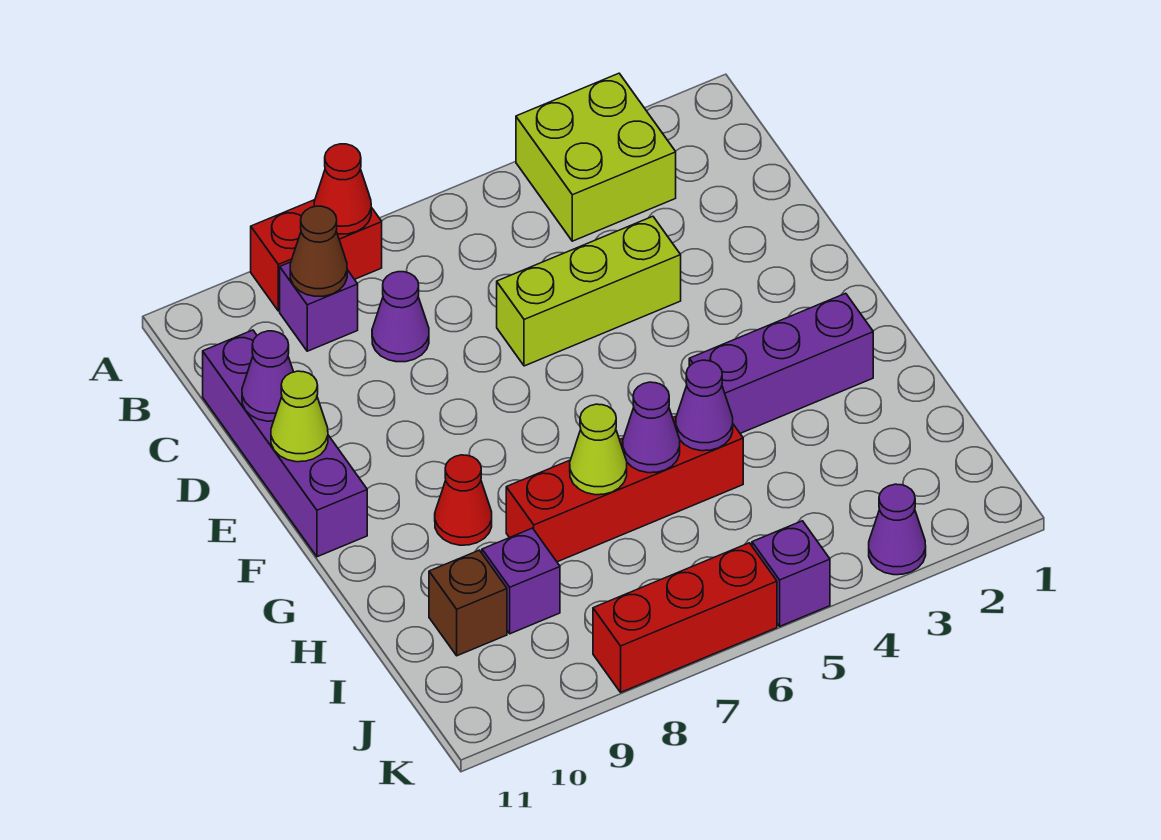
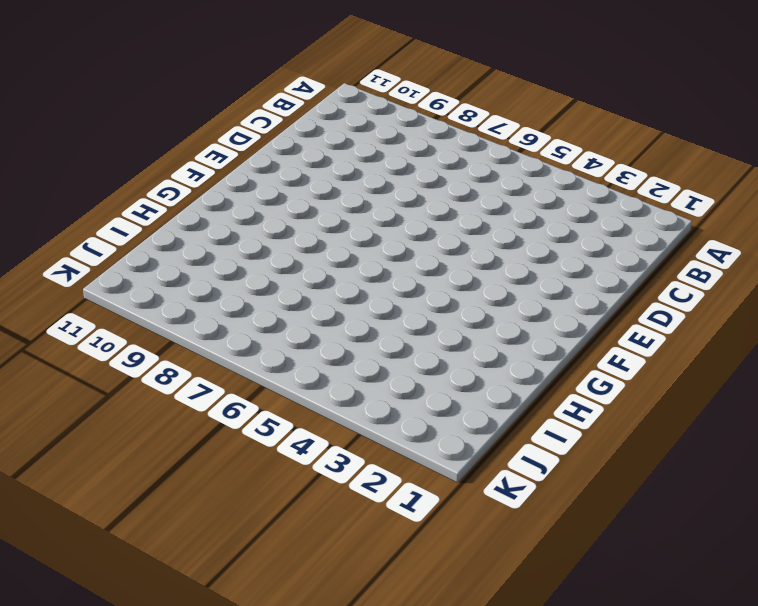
none -> lime 2x2 brick [516,73,676,241]
none -> red 1x2 brick [251,200,382,311]
none -> purple 1x1 brick [280,262,358,351]

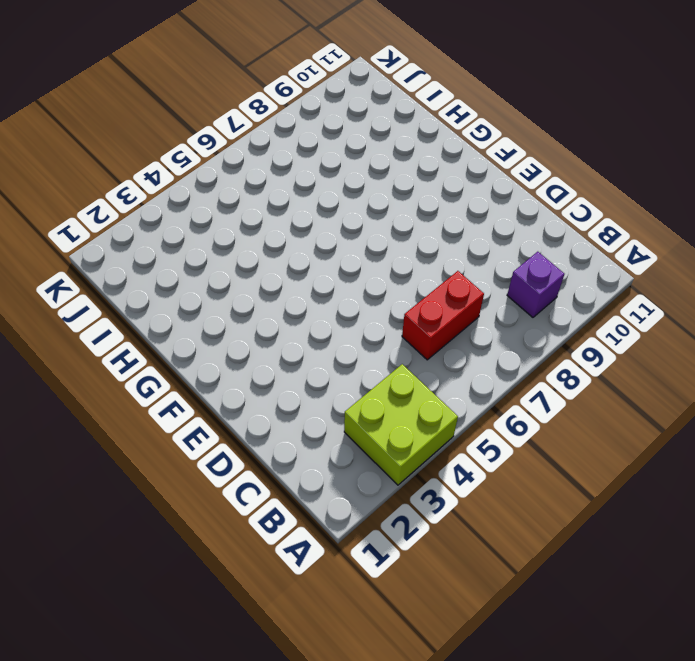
red 1x2 brick [402,271,484,360] -> red 1x2 brick moved to [251,200,382,311]
none -> purple 1x1 cone [372,272,429,362]
none -> purple 1x4 brick [203,330,367,557]
none -> lime 1x3 brick [497,216,681,366]

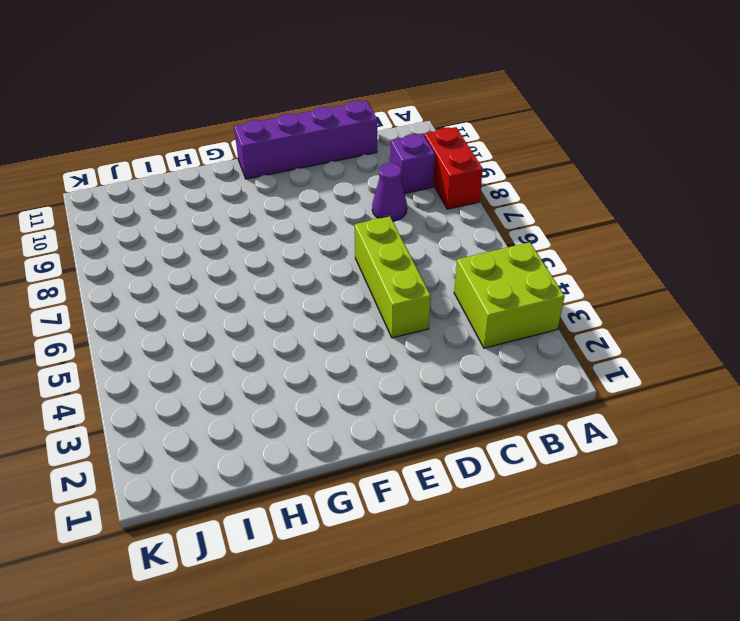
none -> purple 1x3 brick [689,293,873,433]
none -> red 1x1 cone [435,455,492,545]
none -> red 1x4 brick [506,416,743,562]

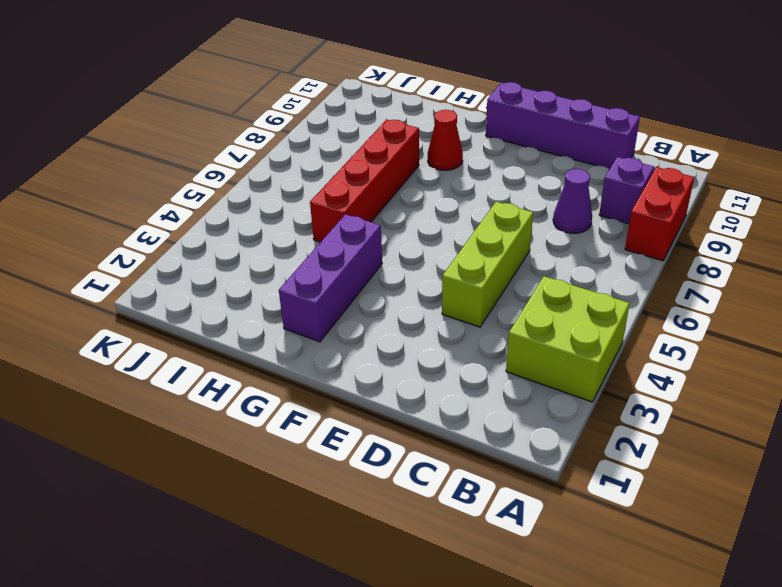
none -> purple 1x1 brick [482,528,560,634]
none -> brown 1x1 brick [429,550,507,656]
none -> purple 1x1 cone [869,484,926,575]

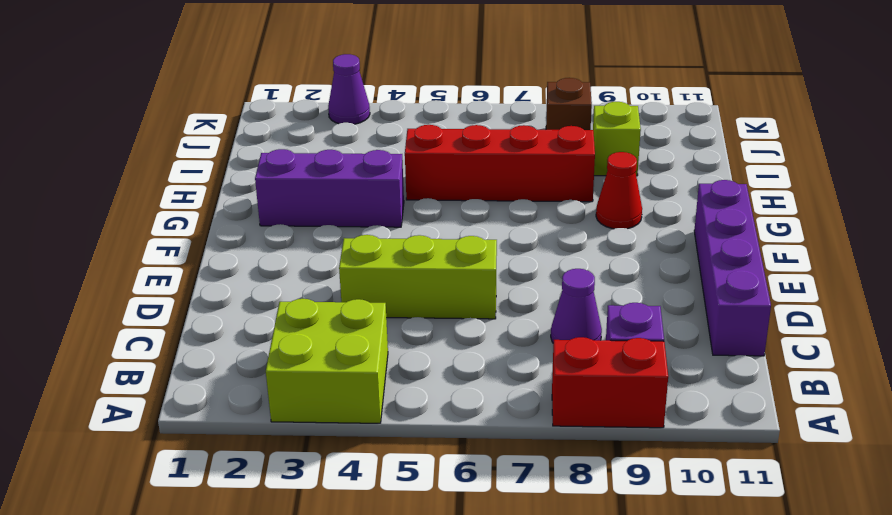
lime 1x1 brick [593,102,641,176] -> purple 1x1 brick [482,528,560,634]
brown 1x1 brick [546,78,592,130] -> brown 1x1 brick moved to [429,550,507,656]
none -> purple 1x1 brick [752,521,830,626]
none -> red 1x3 brick [593,543,777,692]
none -> red 1x1 cone [314,144,371,234]

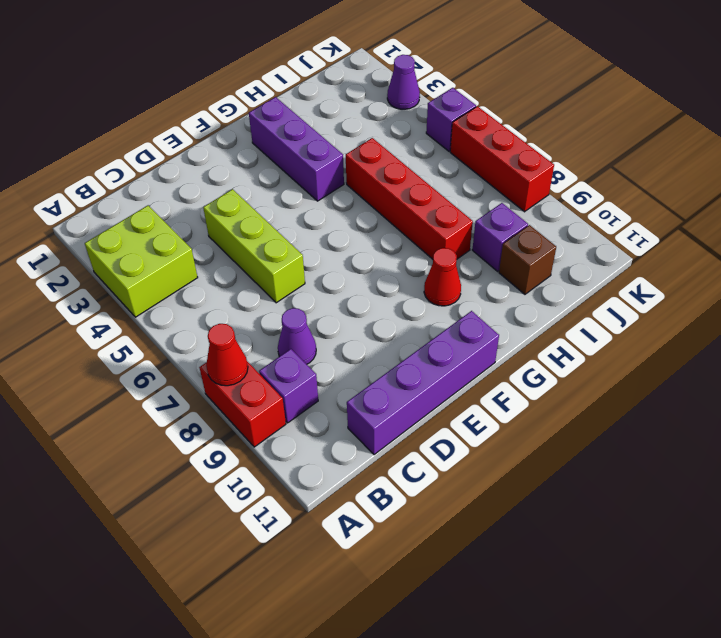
none -> brown 1x1 cone [290,206,347,296]
none -> purple 1x1 cone [242,331,293,421]
none -> lime 1x1 cone [271,371,328,462]

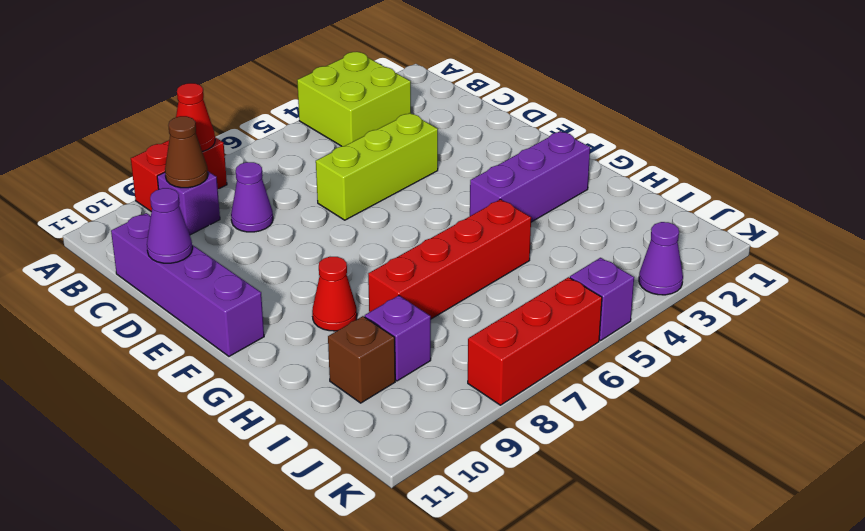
none -> lime 1x1 cone [271,371,328,462]
none -> purple 1x1 cone [676,360,733,451]
none -> purple 1x1 cone [623,382,680,473]

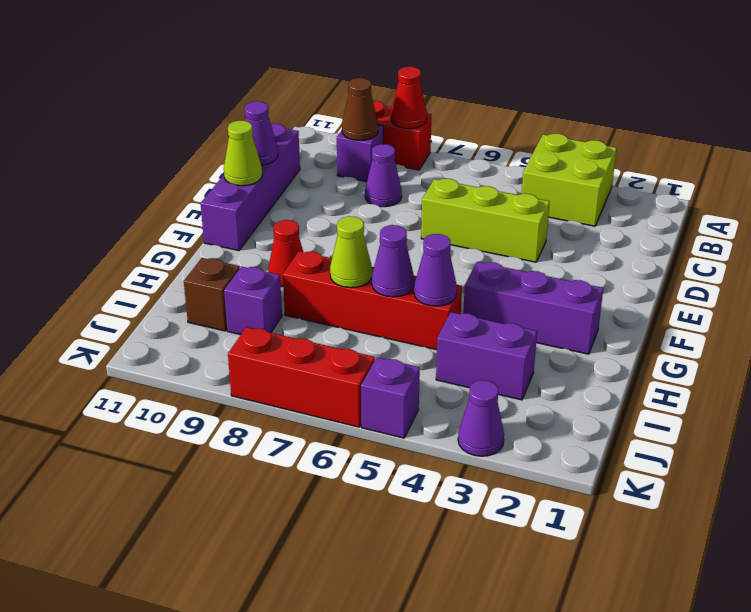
purple 1x2 brick [436,312,537,400] -> none

